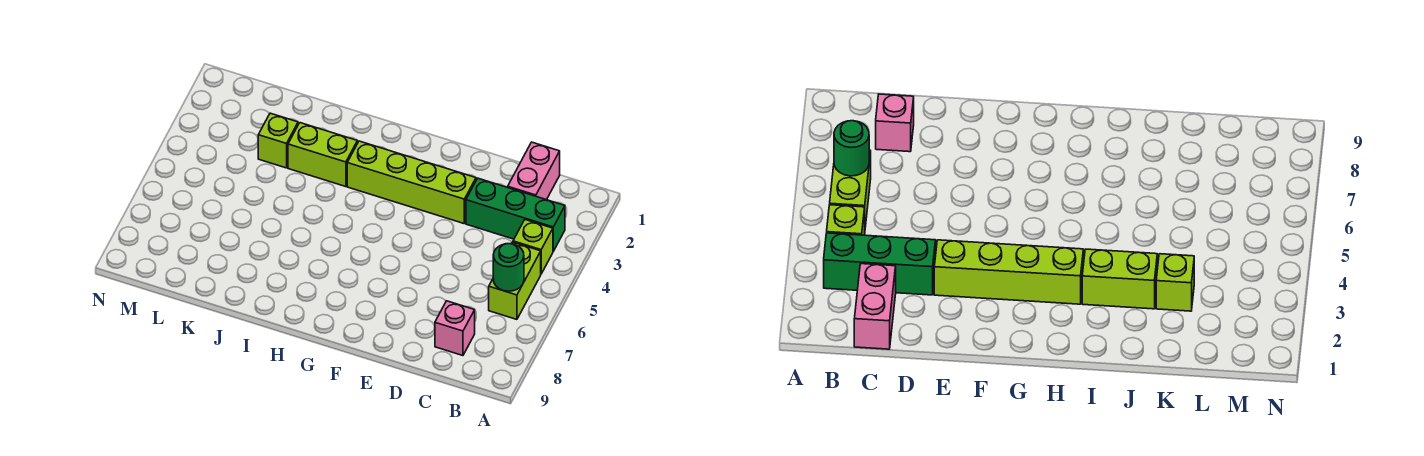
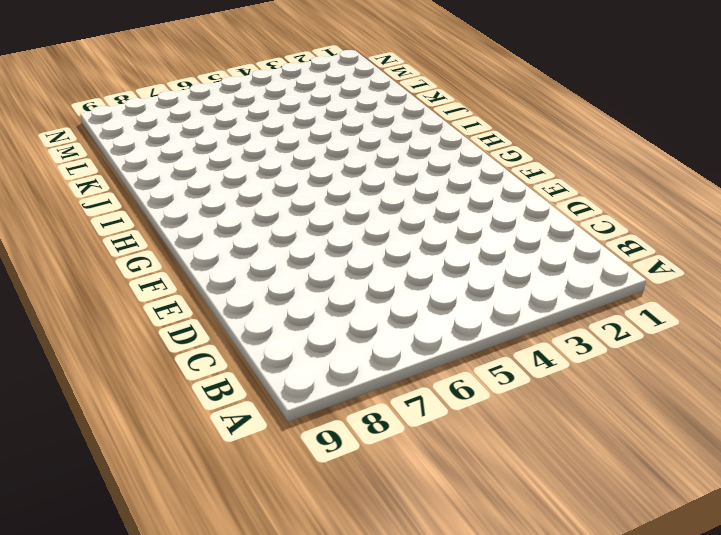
none -> green 1x3 brick [466,178,565,251]
none -> lime 1x1 brick [513,220,553,274]

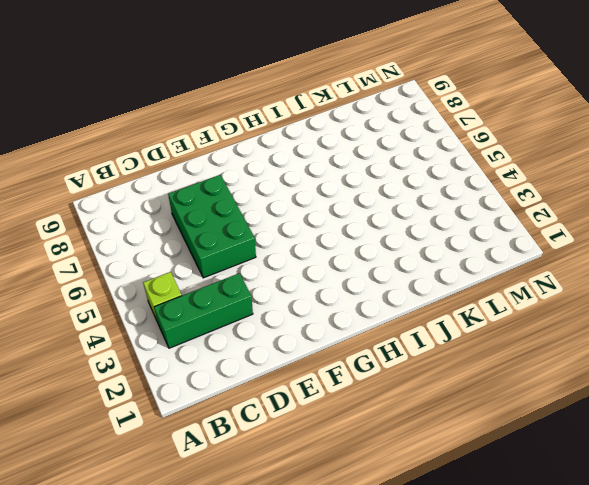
green 2x3 brick [168,175,256,278] -> none
none -> lime 1x2 brick [489,242,541,319]
none -> pink 1x2 brick [508,142,560,200]

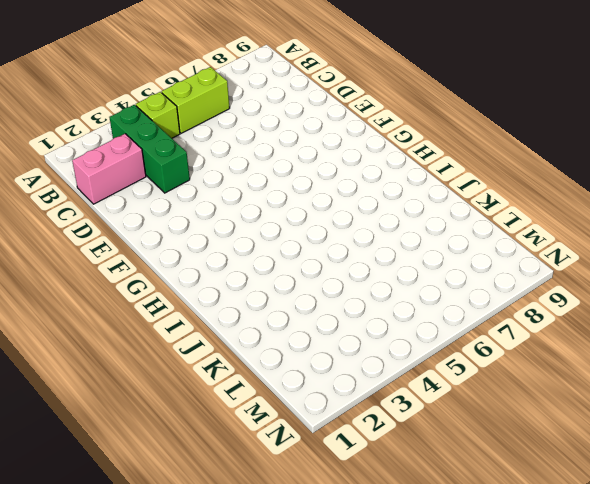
none -> pink 1x1 brick [435,301,475,356]
none -> lime 1x4 brick [347,141,476,223]

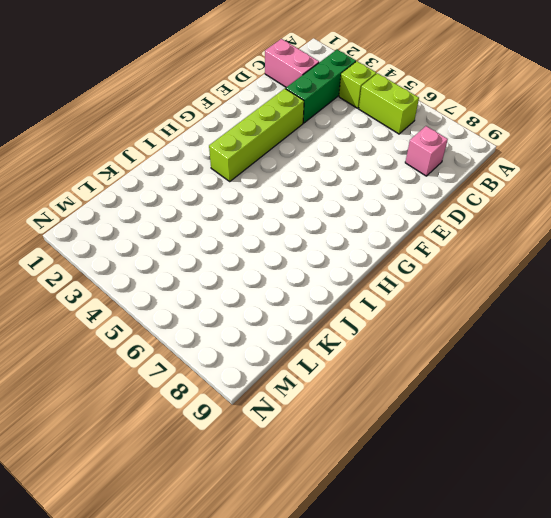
none -> lime 1x2 brick [288,123,357,187]
none -> lime 1x1 brick [258,113,298,168]

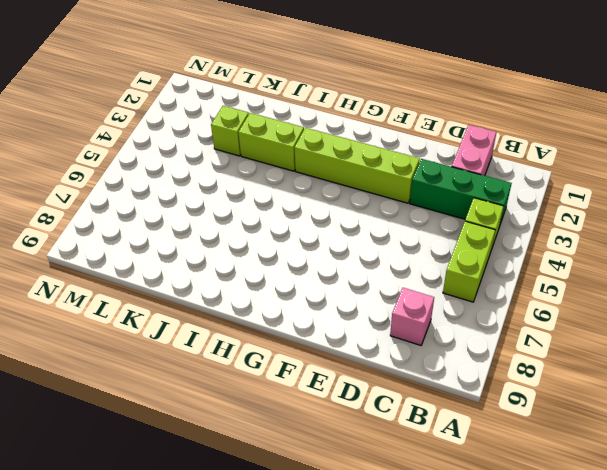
none -> green 1x1 round brick [493,244,524,291]

